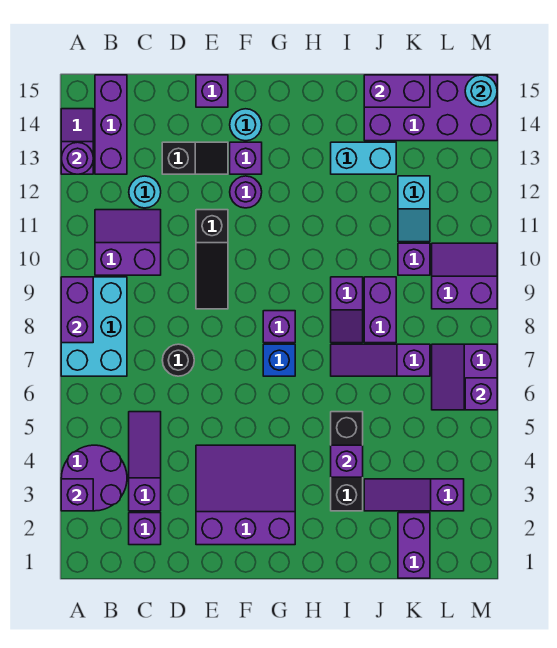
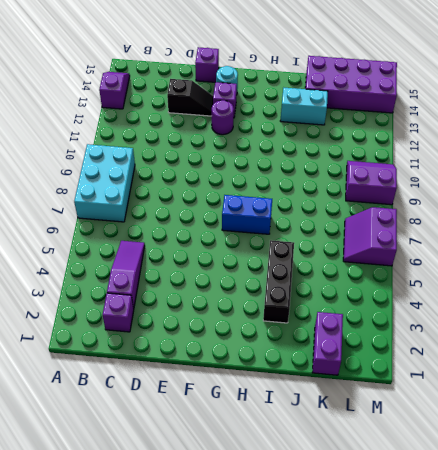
blue 1x2 brick [222,195,272,234] -> blue 1x1 brick [263,344,295,376]
none -> purple 2x2 round brick [61,445,127,511]
none -> purple 2x2 slope [95,210,161,275]
none -> purple 1x3 brick [95,75,127,174]
none -> cyan 1x1 round brick [129,176,161,208]

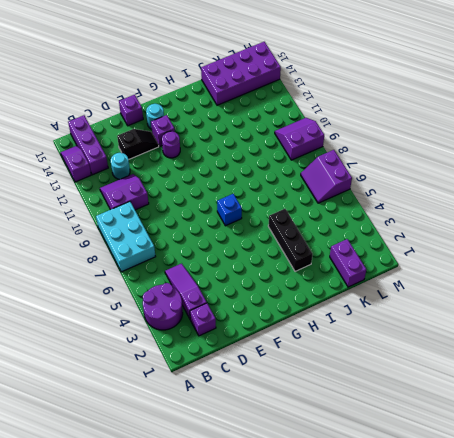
none -> black 1x1 round brick [162,344,194,376]
none -> purple 3x3 slope [196,445,295,545]
none -> black 1x3 slope [196,210,228,309]
none -> purple 1x1 brick [263,311,295,343]

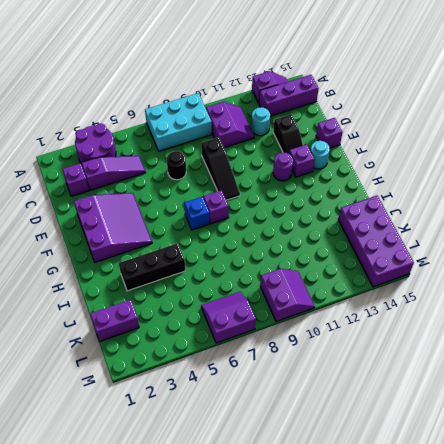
black 1x3 slope [201,137,240,200] -> black 1x3 slope turned to [196,210,228,309]
none -> purple 1x3 slope [331,344,430,376]
none -> purple 1x2 slope [331,277,363,343]
none -> cyan 1x2 brick [331,142,396,174]
none -> purple 1x3 slope [364,479,464,511]

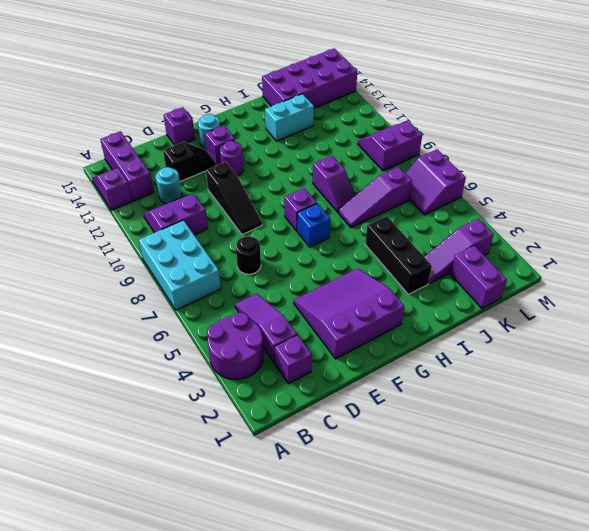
none -> purple 1x2 brick [364,277,396,343]
none -> purple 1x1 brick [398,243,430,275]
none -> cyan 1x2 slope [398,176,430,242]
none -> purple 1x1 brick [61,479,93,511]

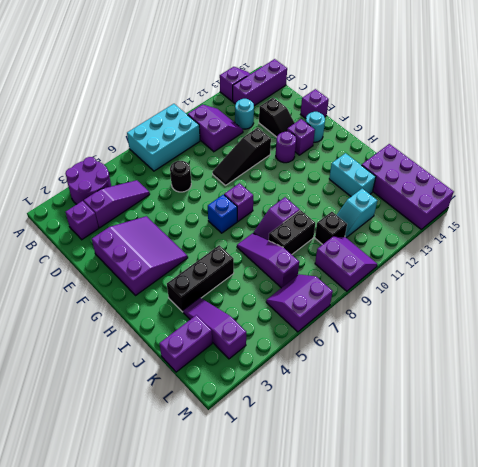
black 1x2 brick [269,210,315,255] -> purple 1x2 brick [364,277,396,343]
black 1x1 brick [315,212,347,245] -> purple 1x1 brick [398,243,430,275]
none -> purple 1x1 brick [61,479,93,511]
none -> purple 1x2 brick [61,277,93,343]
none -> purple 1x1 round brick [61,142,93,174]
none -> purple 1x1 brick [331,445,363,477]

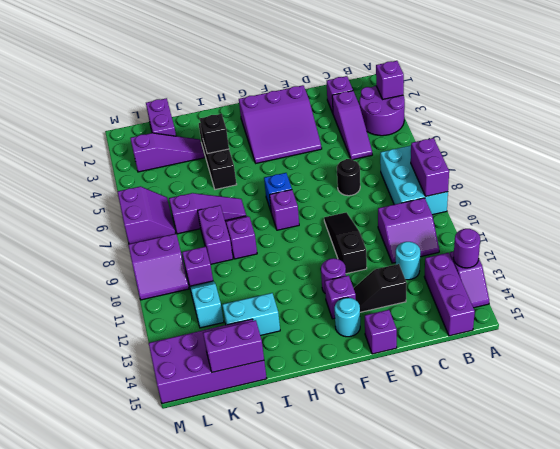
black 1x1 brick [200,114,229,154] -> purple 1x1 brick [331,445,363,477]
none -> purple 1x1 brick [465,378,497,410]
none -> cyan 1x1 round brick [465,75,497,107]

